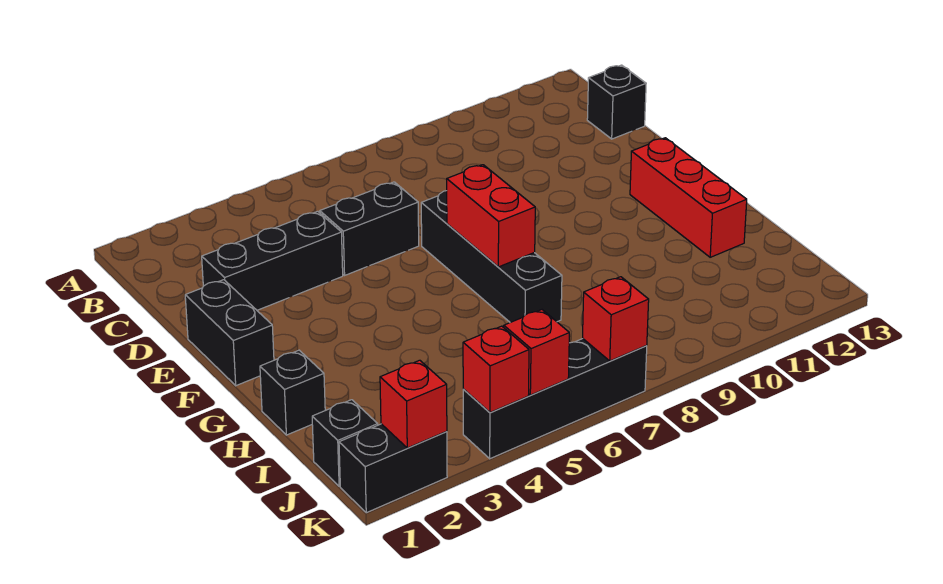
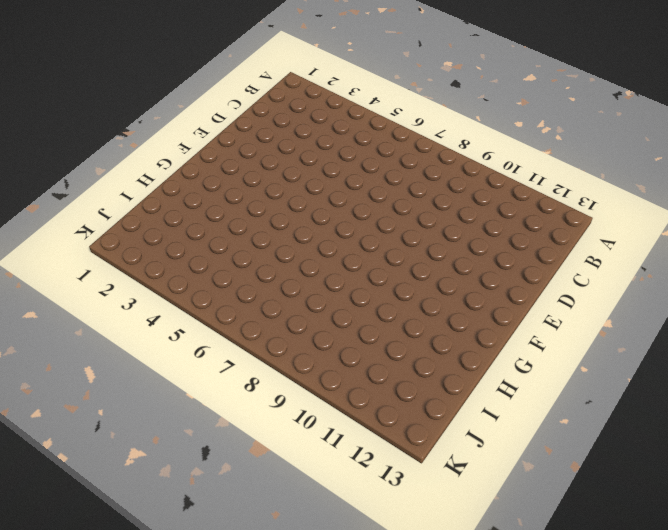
none -> black 1x1 brick [587,65,646,139]
none -> black 1x3 brick [202,211,343,310]
none -> black 1x2 brick [320,182,419,275]

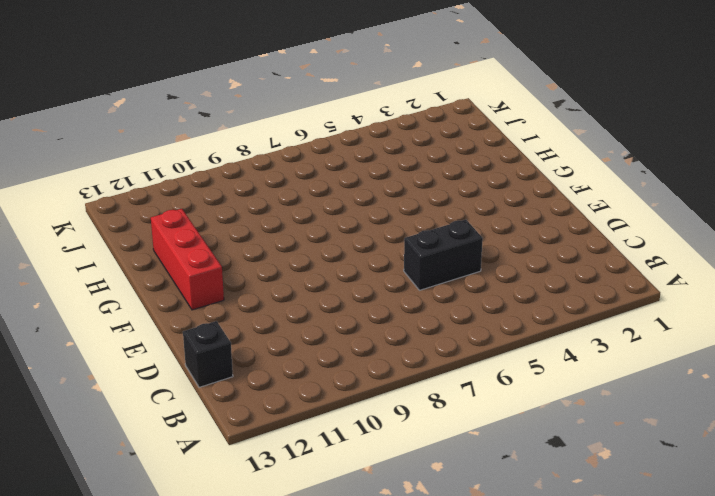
none -> black 1x3 brick [202,211,343,310]
none -> black 1x2 brick [185,280,274,386]
none -> black 1x4 brick [421,191,562,322]

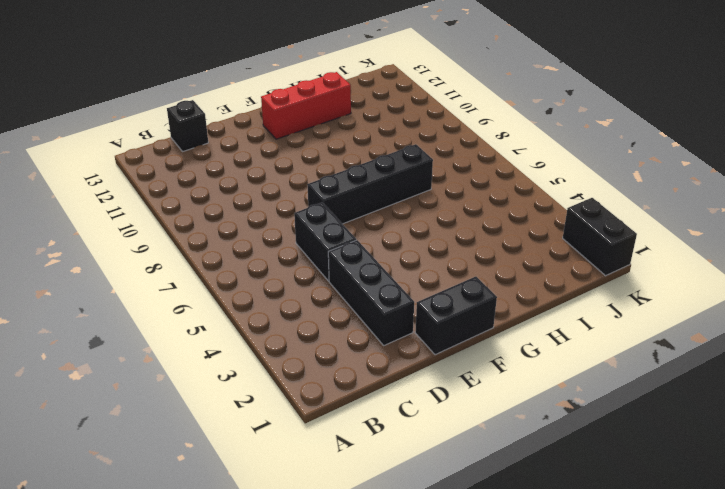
none -> black 1x1 brick [260,350,325,435]
none -> black 1x1 brick [312,400,378,486]
none -> black 1x4 brick [463,339,647,459]

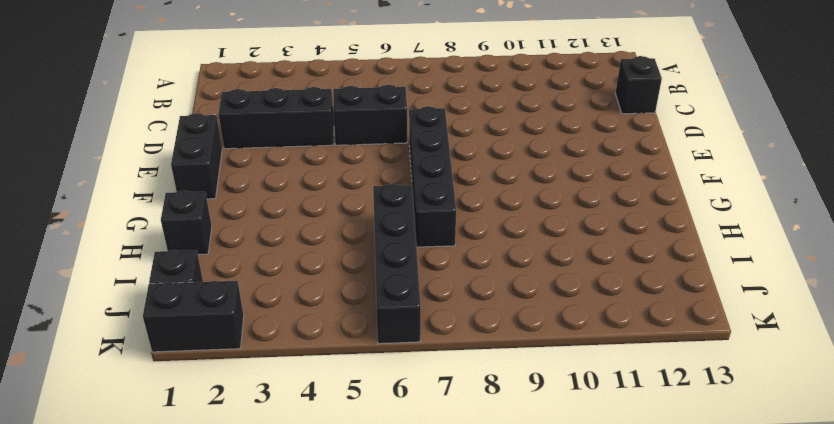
black 1x4 brick [373,184,421,344] -> black 1x4 brick turned to [463,339,647,459]
none -> red 1x3 brick [630,138,747,257]
none -> red 1x2 brick [447,165,535,267]
none -> red 1x1 brick [380,360,447,448]

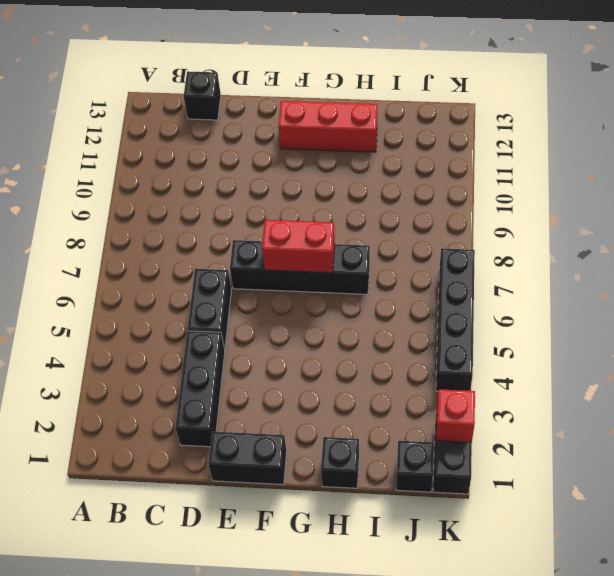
none -> red 1x1 brick [463,326,529,412]
none -> red 1x1 brick [504,310,569,395]
none -> red 1x1 brick [583,277,649,361]

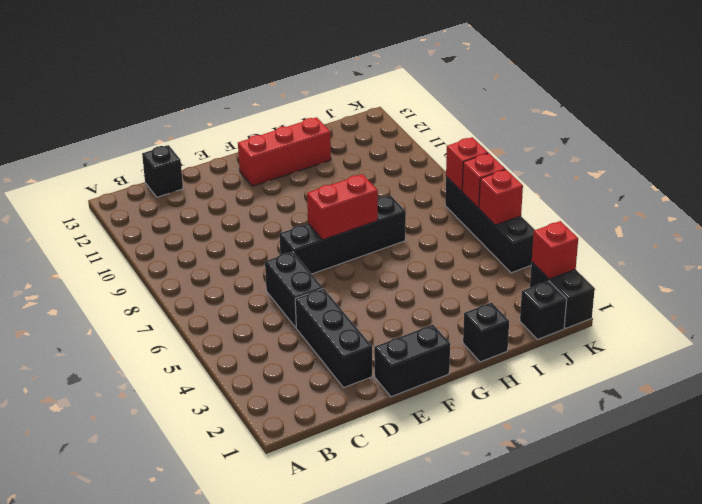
red 1x1 brick [462,153,505,208] -> red 1x1 brick moved to [463,326,529,412]

